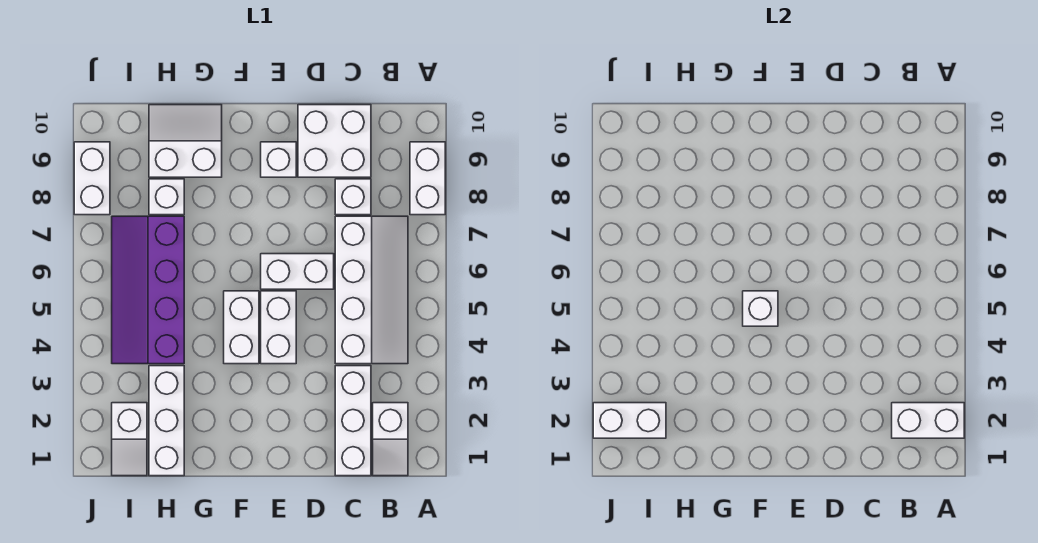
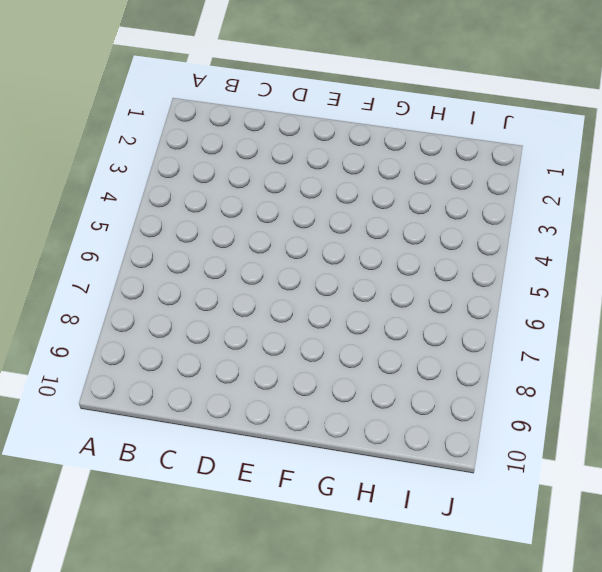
none -> white 1x2 brick [410,142,445,215]
none -> white 1x2 slope [373,403,408,476]
none -> white 2x4 slope [335,216,408,364]

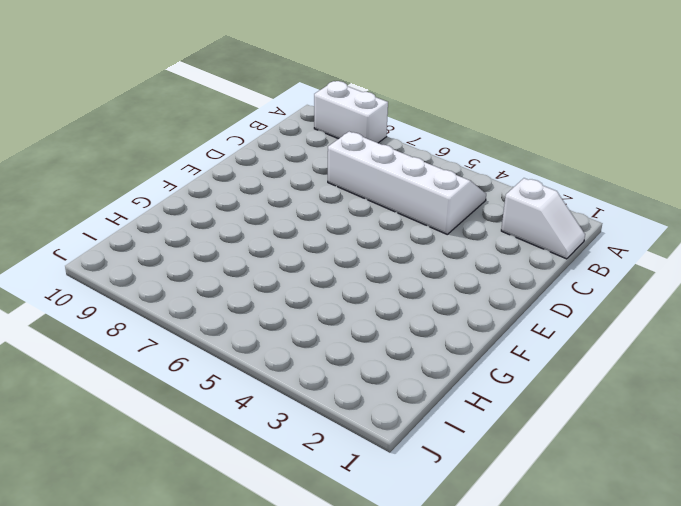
none -> white 1x3 brick [335,366,371,476]
none -> white 1x1 brick [335,179,371,215]
none -> white 2x2 brick [298,105,371,177]

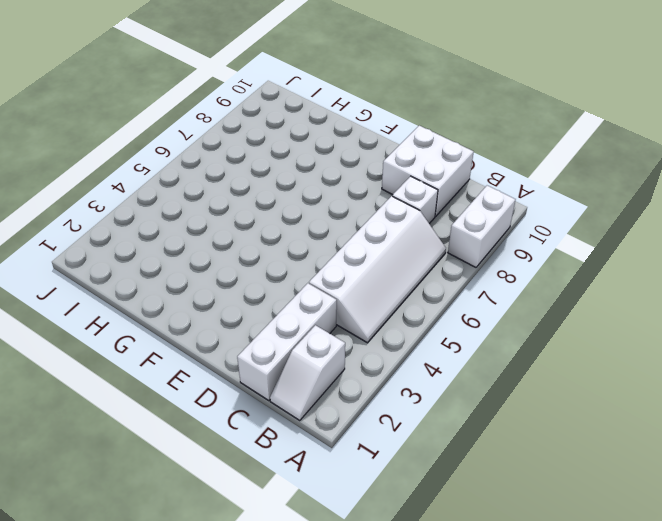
none -> white 1x2 brick [261,254,334,289]
none -> white 1x2 brick [261,291,296,364]
none -> white 1x1 brick [261,142,296,177]

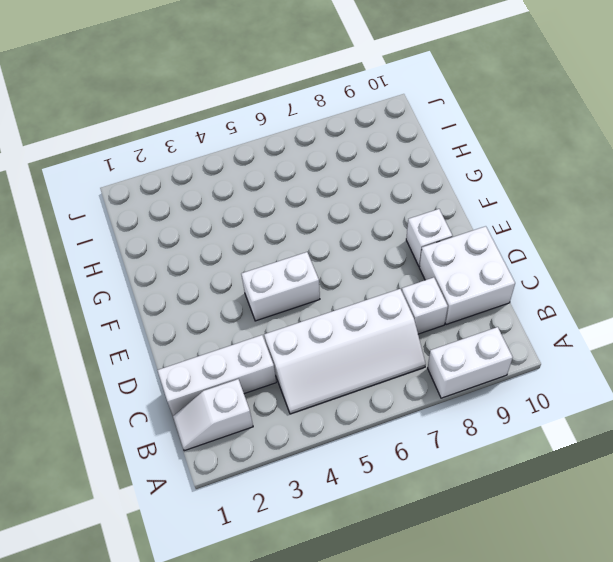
none -> white 1x2 brick [261,254,334,289]
none -> white 1x2 brick [224,291,259,364]
none -> white 2x2 slope [149,105,222,177]

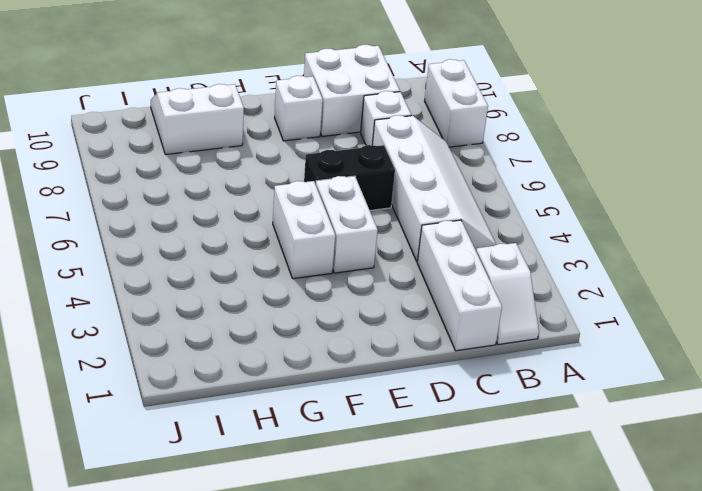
black 1x2 brick [304,145,395,211] -> white 1x2 brick [261,254,334,289]
none -> white 1x3 brick [149,366,184,476]
none -> purple 2x4 slope [112,216,184,364]
none -> white 1x1 brick [149,179,184,215]

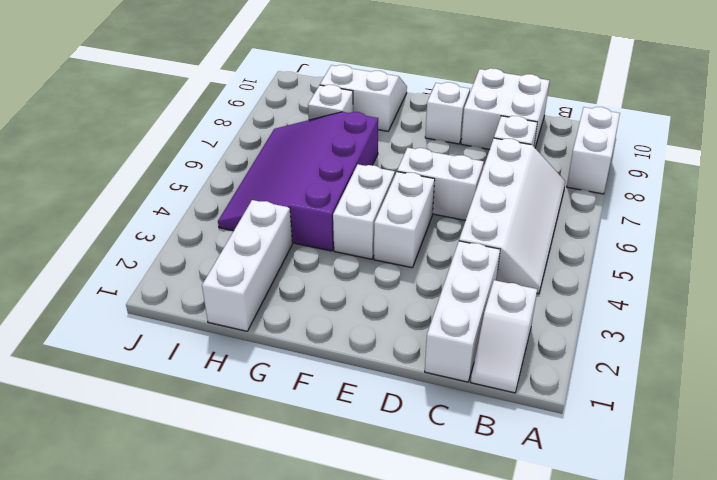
purple 3x4 slope [218,112,378,251] -> purple 2x4 slope [112,216,184,364]
none -> white 1x2 slope [112,403,147,476]
none -> white 1x2 brick [74,142,110,215]
none -> white 1x2 brick [892,403,964,438]

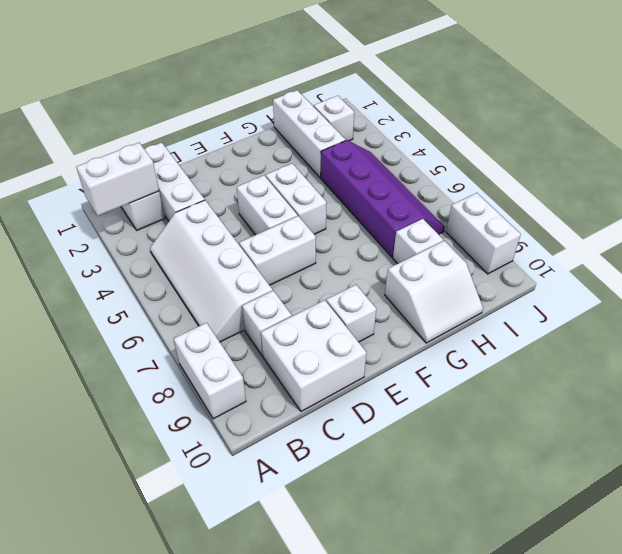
none -> white 1x1 brick [743,291,778,326]
none -> white 1x2 brick [593,403,666,438]

